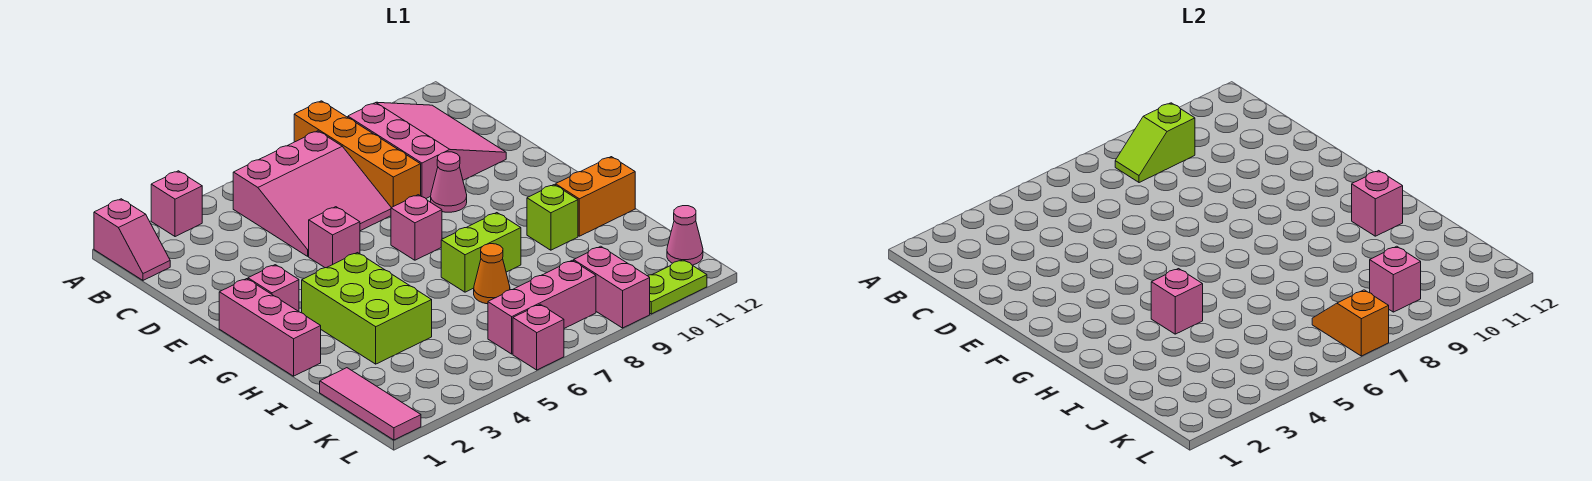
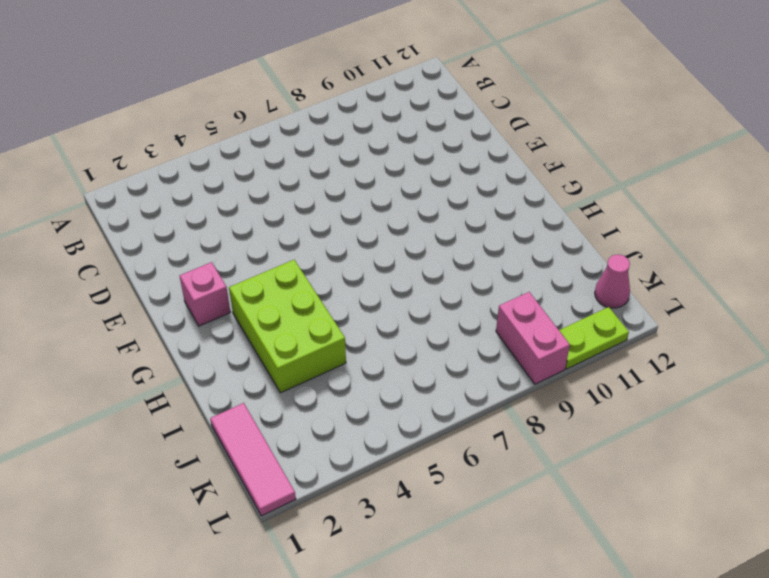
none -> pink 1x2 slope [94,199,170,280]
none -> pink 1x1 brick [151,171,202,237]
none -> orange 1x4 brick [294,101,421,208]

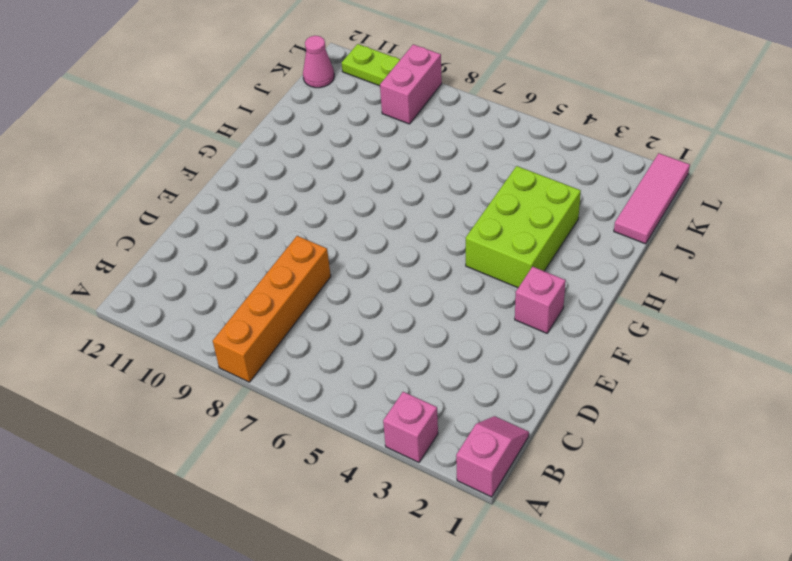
none -> pink 3x3 slope [233,131,391,256]
none -> pink 3x3 slope [348,102,506,198]
none -> pink 1x1 brick [309,207,360,268]

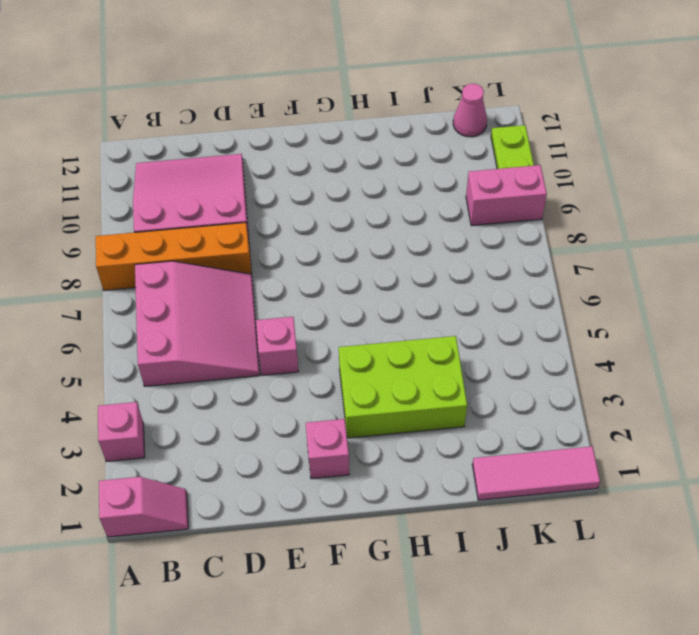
none -> pink 1x1 cone [431,152,467,212]
none -> pink 1x3 brick [219,279,321,376]
none -> pink 1x1 brick [391,195,442,260]

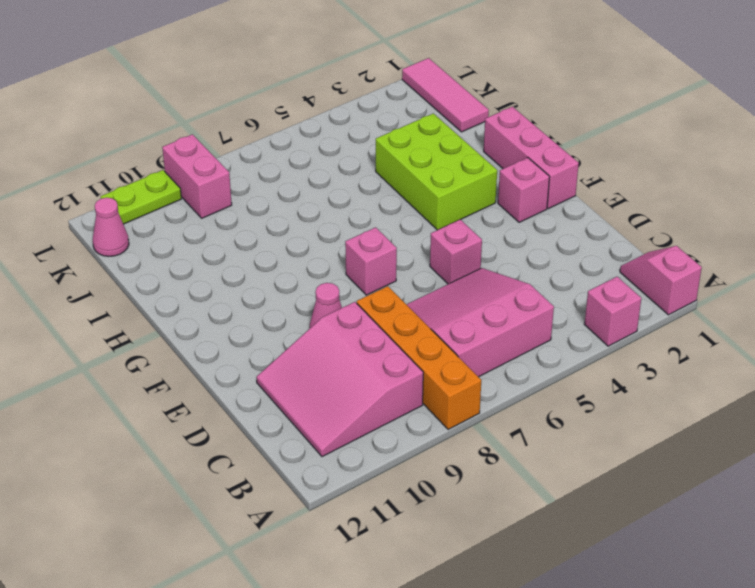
none -> lime 1x2 brick [441,213,521,292]
none -> lime 1x1 brick [527,185,578,250]
none -> orange 1x2 brick [556,157,635,236]

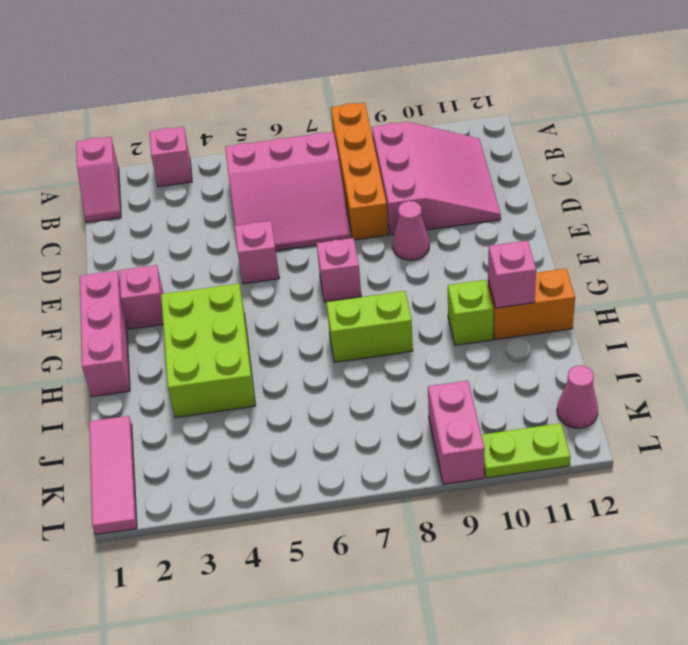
none -> orange 1x1 cone [474,244,510,304]
none -> pink 1x3 brick [488,260,596,354]
none -> pink 1x1 brick [513,304,564,370]

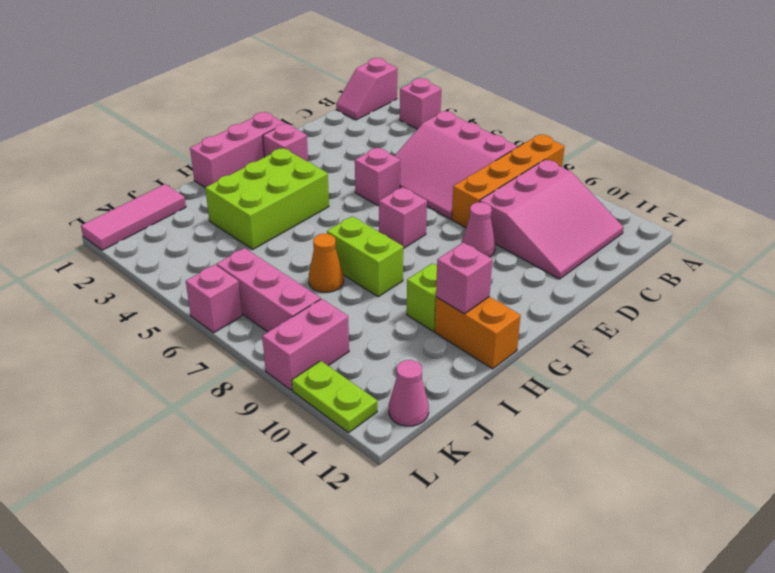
none -> lime 1x2 slope [1115,103,1195,183]
none -> pink 1x1 brick [1151,269,1203,334]
none -> orange 1x2 slope [1312,290,1389,356]

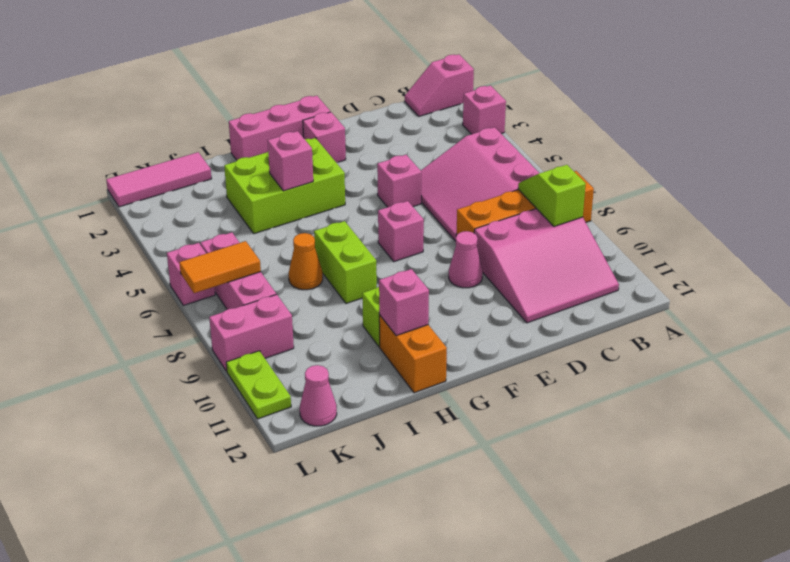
orange 1x2 tile [179,241,261,293] -> orange 1x2 slope [1312,290,1389,356]
none -> pink 1x1 brick [1370,246,1421,312]

